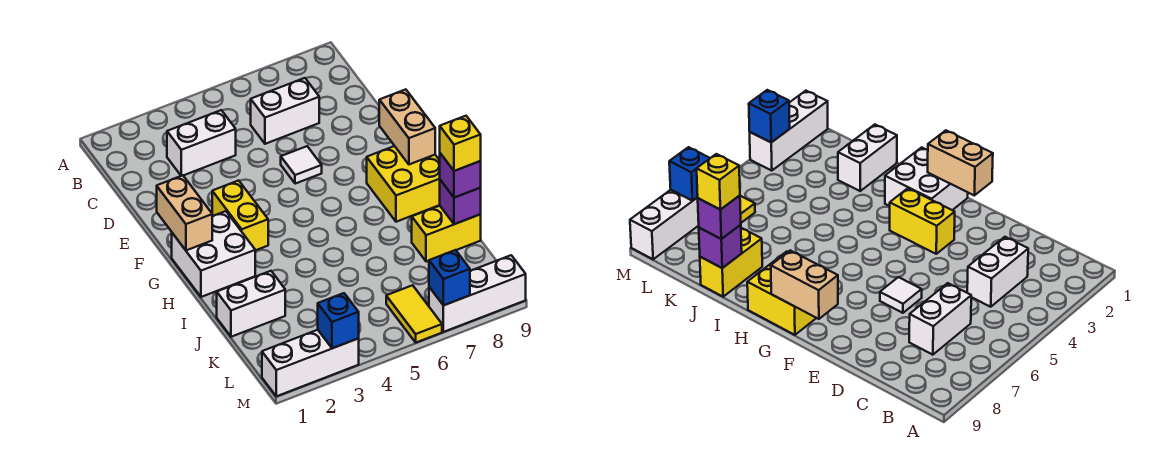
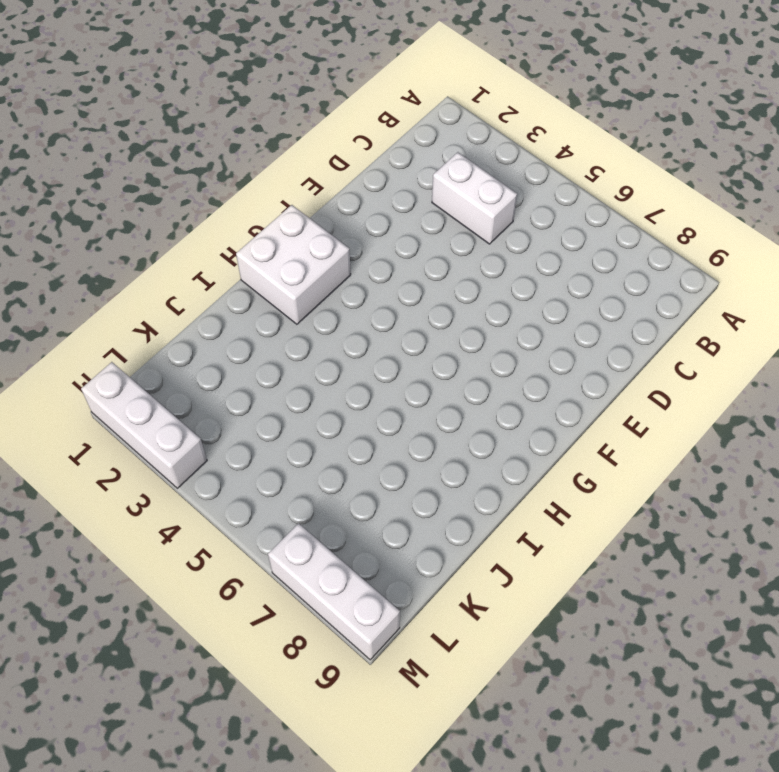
none -> white 1x2 brick [251,78,319,144]
none -> white 1x1 tile [281,146,322,184]
none -> yellow 1x2 brick [212,181,268,250]

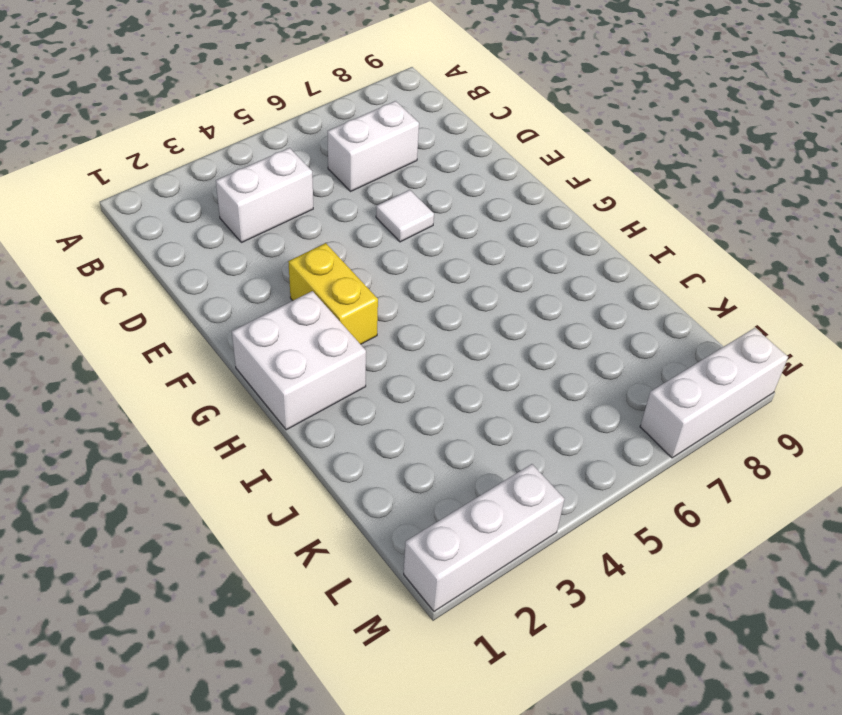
none -> yellow 2x2 brick [367,146,440,222]
none -> white 1x2 brick [217,271,285,337]
none -> yellow 1x2 brick [412,206,481,262]

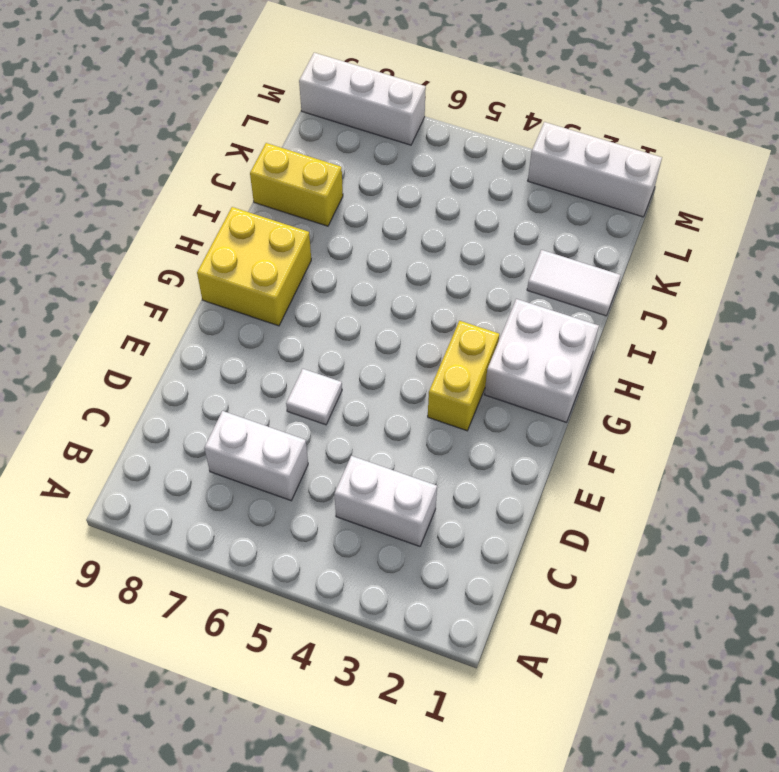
white 1x2 tile [527,250,620,316] -> white 1x2 brick [217,271,285,337]
none -> yellow 1x2 tile [386,285,442,342]
none -> tan 1x2 brick [157,175,212,250]
none -> tan 1x2 brick [379,89,435,164]

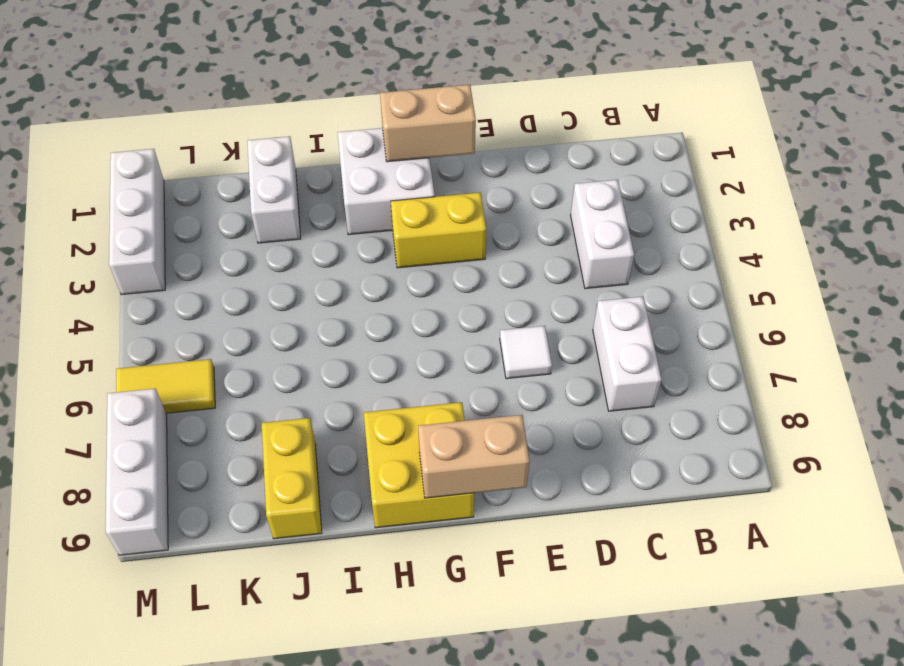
none -> purple 1x1 brick [440,180,481,224]
none -> blue 1x1 brick [318,293,359,348]
none -> blue 1x1 brick [429,250,470,305]

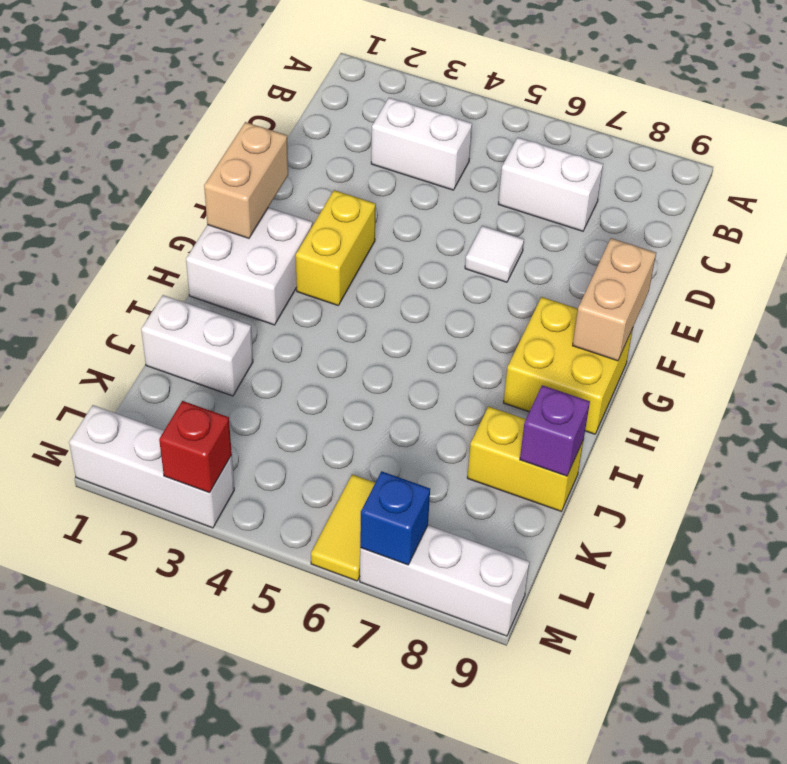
red 1x1 brick [159,401,232,493] -> blue 1x1 brick [318,293,359,348]
none -> purple 1x1 brick [440,153,481,198]
none -> yellow 1x1 brick [440,116,481,171]

